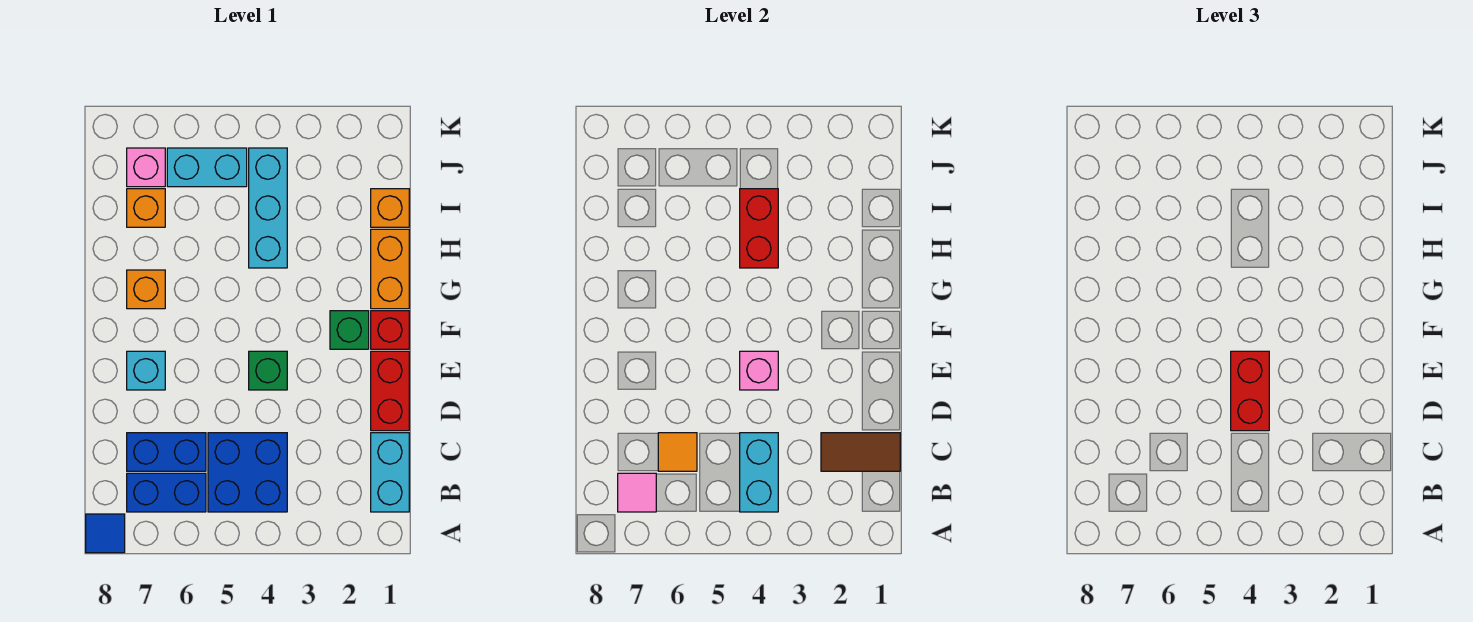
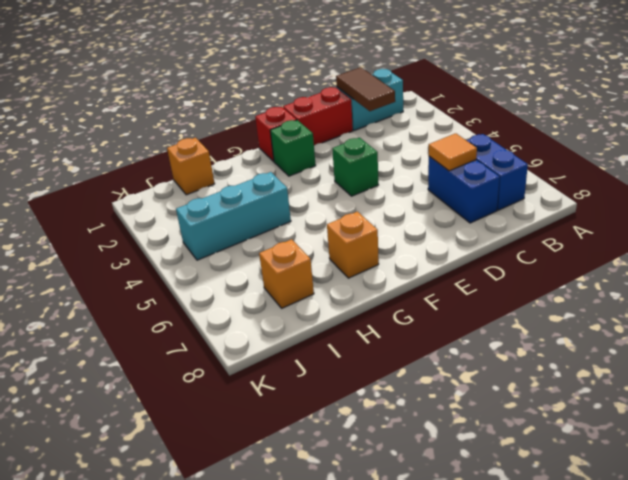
none -> blue 1x1 tile [86,514,125,553]
none -> blue 2x2 brick [208,433,287,512]
none -> cyan 1x1 brick [127,351,165,390]

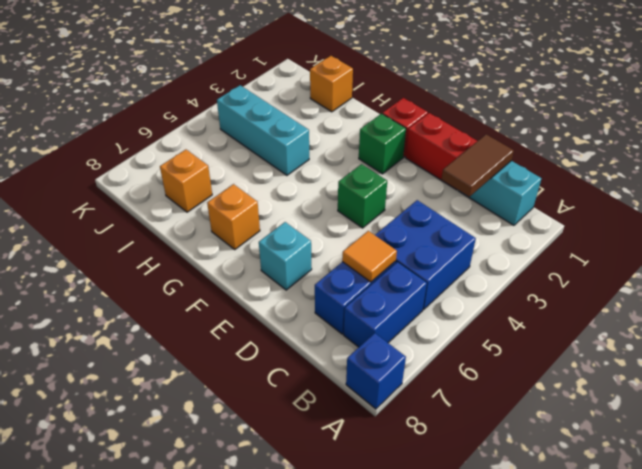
blue 1x1 brick [346,333,406,409] -> blue 1x1 tile [86,514,125,553]
none -> orange 1x2 brick [371,229,409,309]
none -> cyan 1x2 brick [167,148,247,187]
none -> pink 1x1 brick [127,148,165,187]

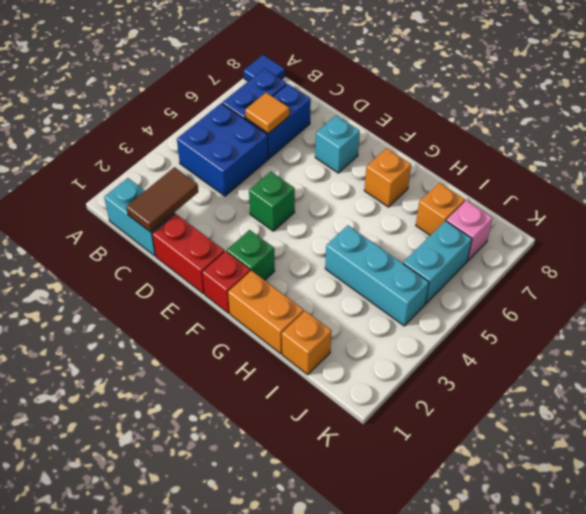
none -> cyan 1x2 brick [740,433,778,512]
none -> pink 1x1 tile [618,473,656,512]
none -> pink 1x1 brick [740,351,778,390]

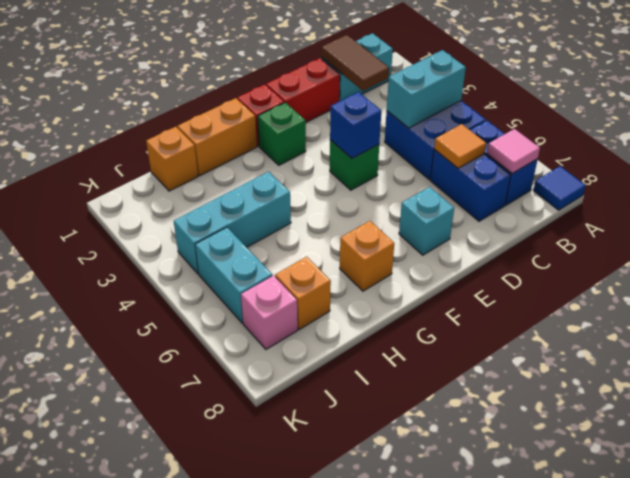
blue 1x1 brick [330,92,381,158] -> pink 1x1 brick [740,351,778,390]
none -> red 1x2 brick [740,189,778,268]
none -> red 1x2 brick [1231,351,1269,431]

